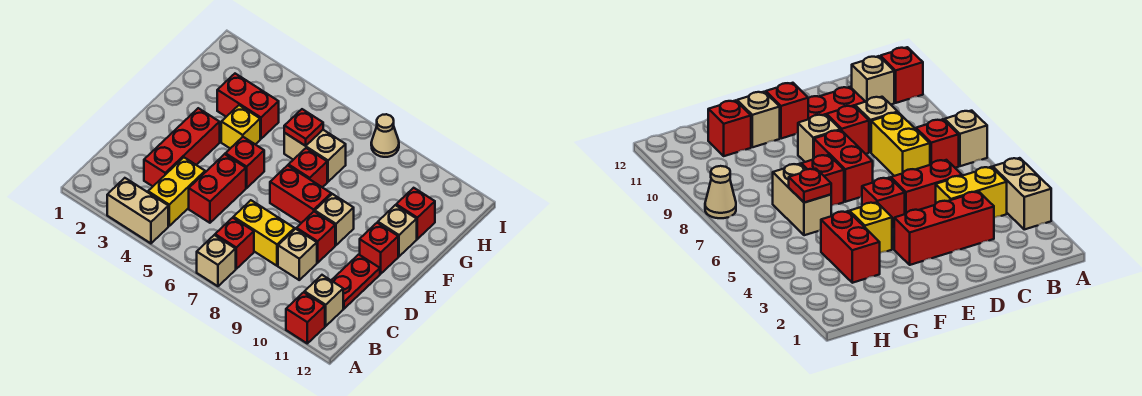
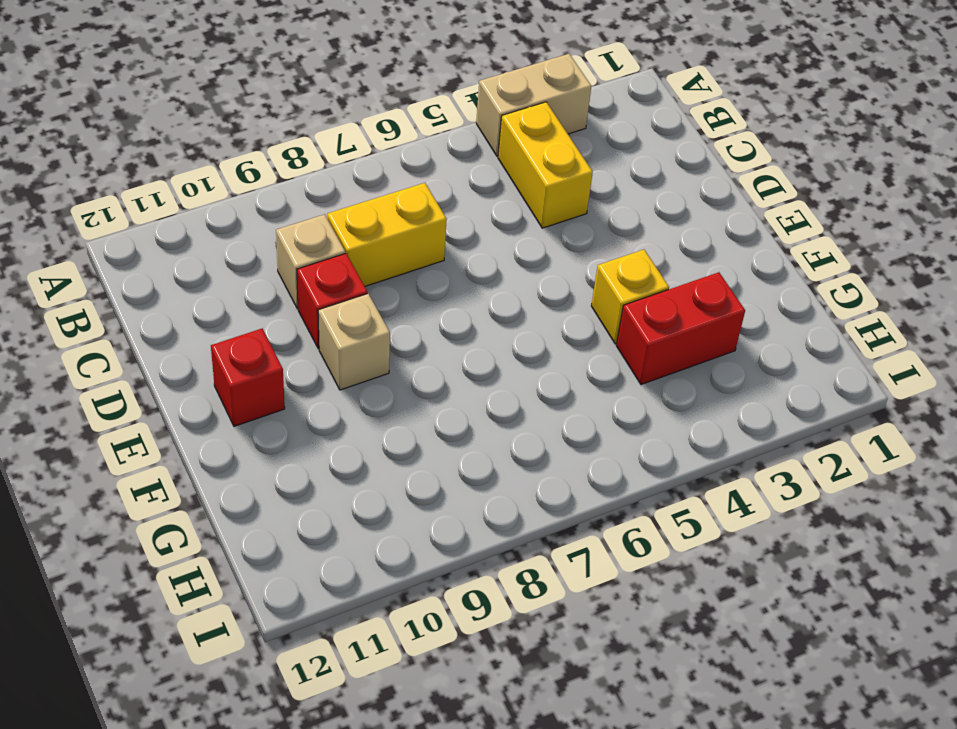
none -> tan 1x1 brick [197,235,236,286]
none -> red 1x1 brick [286,292,325,343]
none -> red 1x1 brick [215,218,254,269]

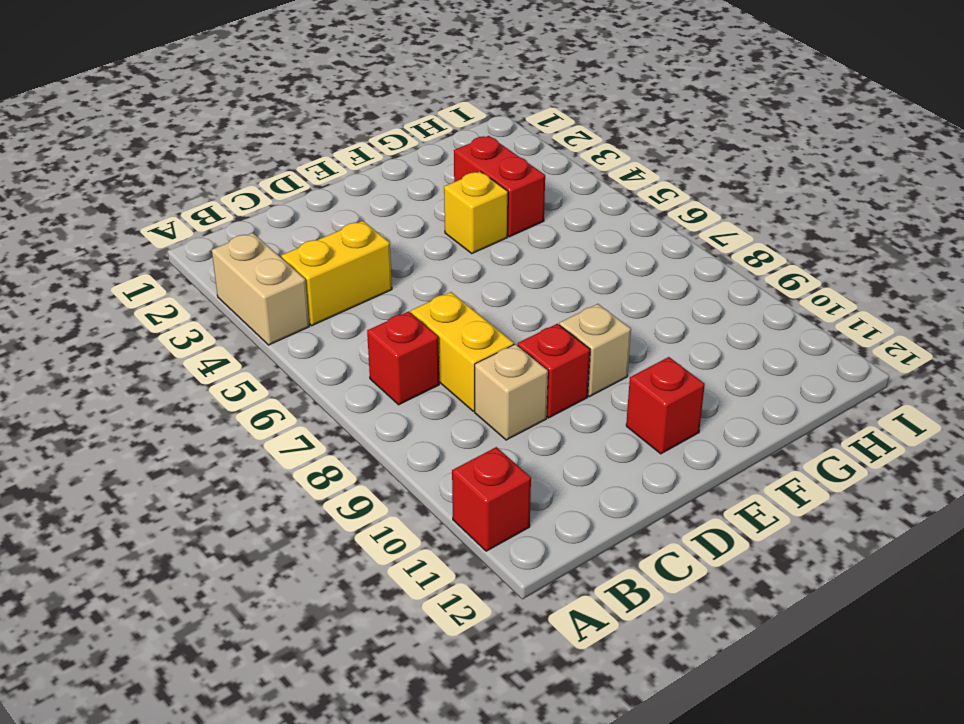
none -> tan 1x1 brick [197,235,236,286]
none -> tan 1x1 brick [304,275,343,326]
none -> red 1x3 brick [144,108,220,186]

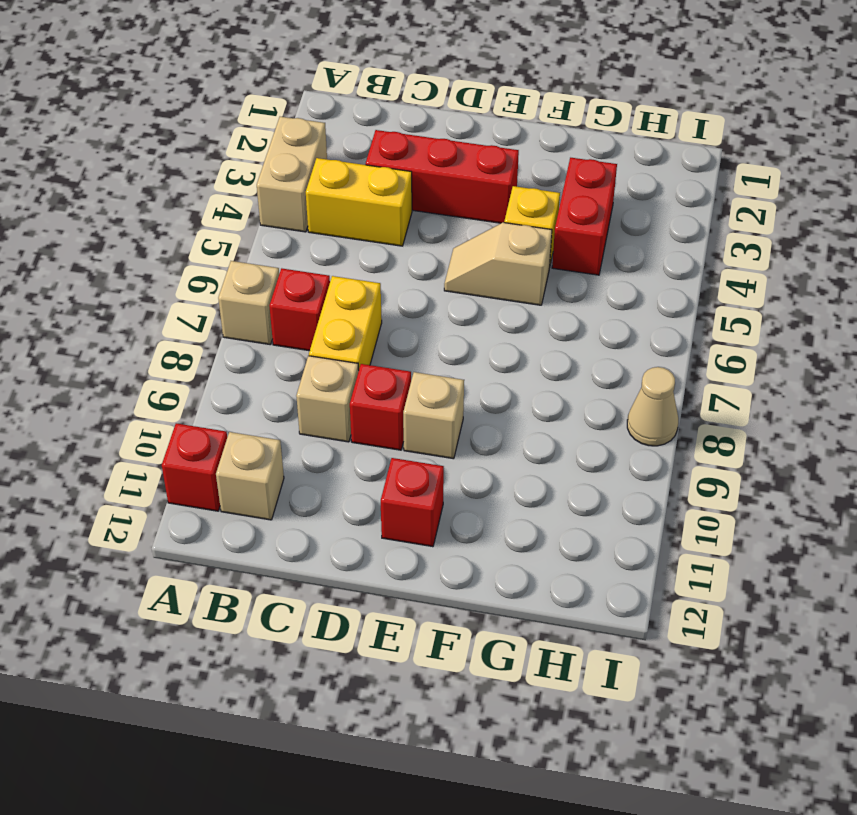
tan 1x2 slope [444,223,552,305] -> red 1x1 brick [225,137,264,188]
none -> red 1x2 brick [189,154,246,223]
none -> red 1x2 plate [331,254,380,309]
none -> red 1x2 brick [270,165,331,223]

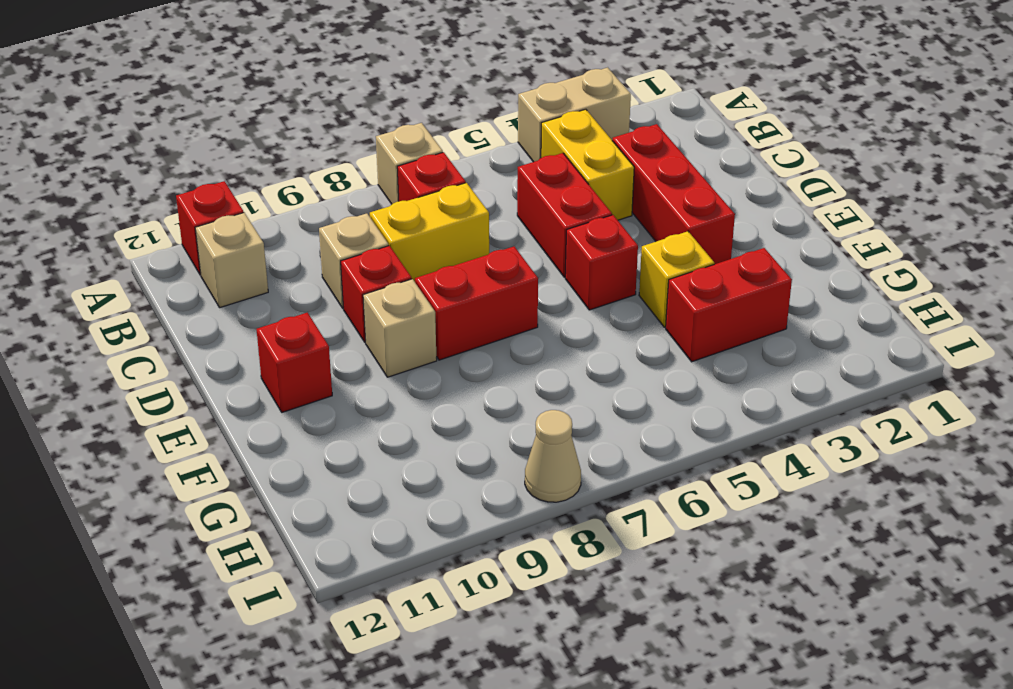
none -> red 1x2 plate [331,254,380,309]
none -> red 1x1 brick [288,148,327,187]
none -> tan 1x1 brick [378,205,417,256]

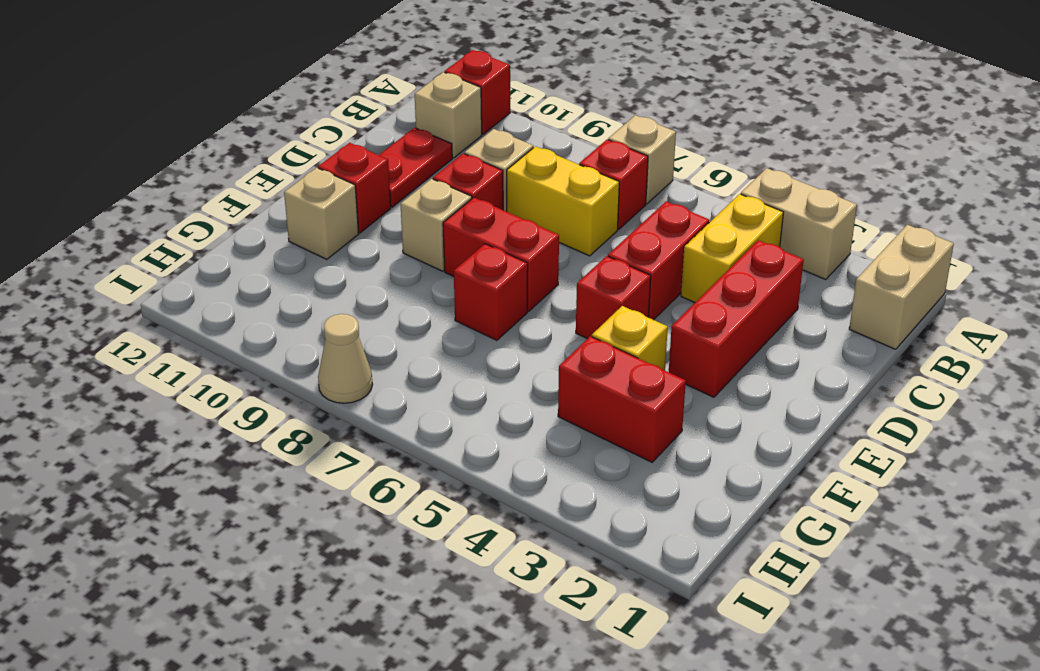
tan 1x2 brick [849,225,954,349] -> tan 1x2 brick turned to [284,130,346,182]
none -> red 1x1 brick [396,188,435,239]
none -> red 1x1 plate [284,109,323,146]

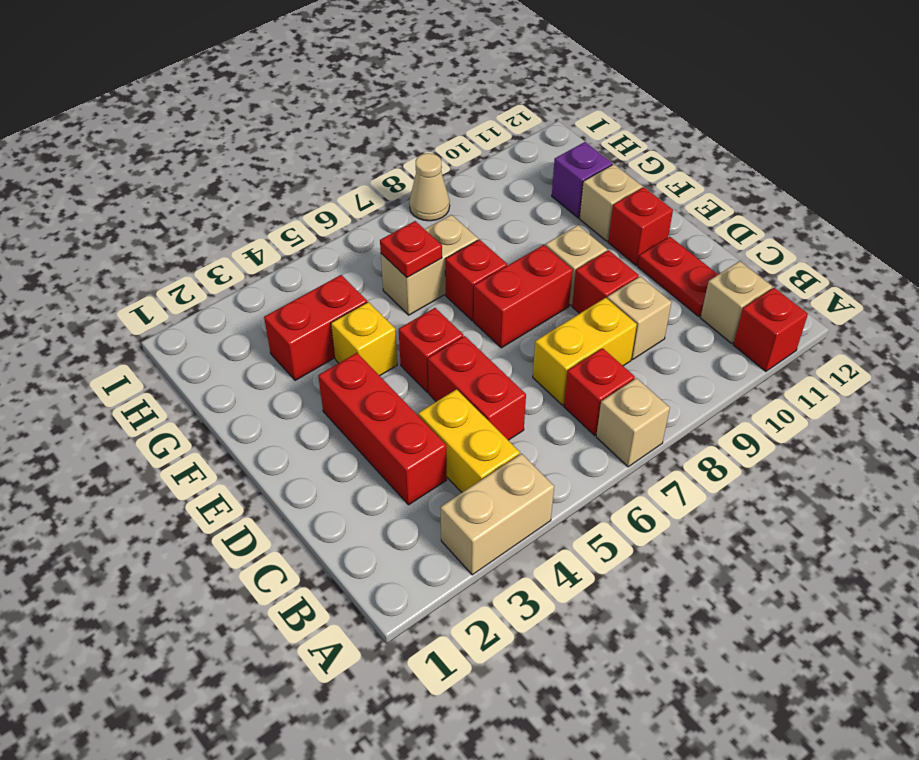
purple 1x1 brick [552,142,612,218] -> red 1x1 brick [396,188,435,239]

